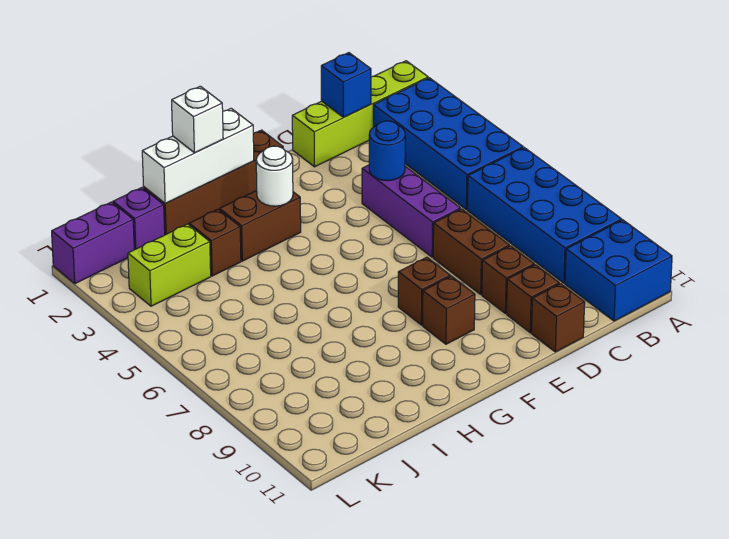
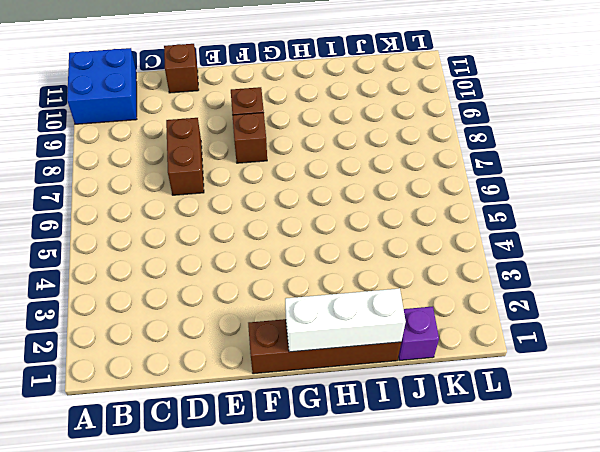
none -> lime 1x4 brick [292,61,428,167]
none -> blue 2x4 brick [373,78,523,210]
none -> blue 2x4 brick [467,148,622,283]

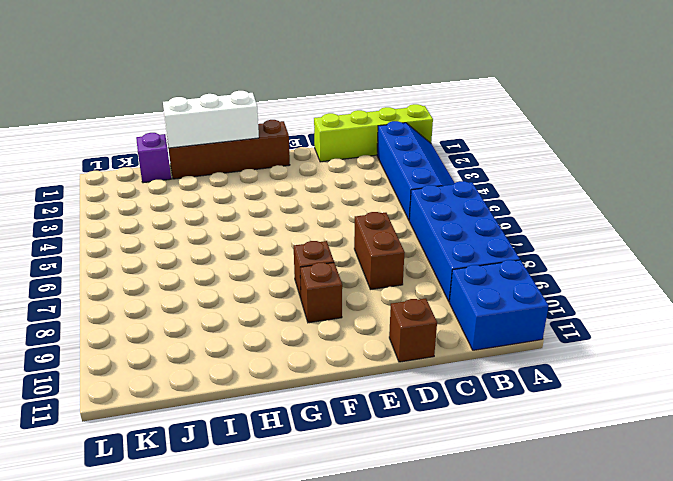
blue 2x4 slope [377,121,455,220] -> blue 2x4 brick [373,78,523,210]
none -> purple 1x3 brick [362,165,460,257]
none -> brown 1x1 brick [482,246,534,313]
none -> brown 1x1 brick [507,265,559,333]

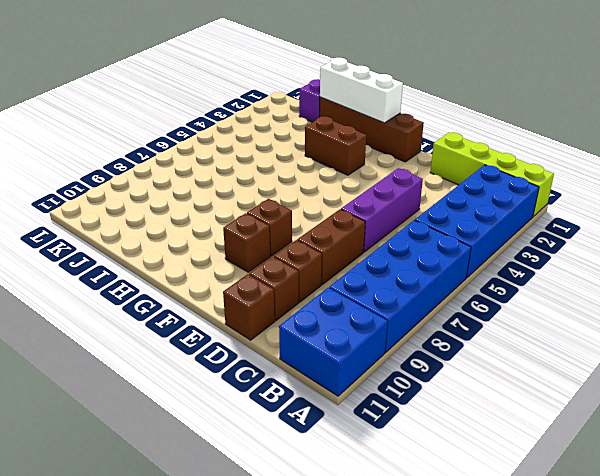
none -> brown 1x1 brick [189,209,241,276]
none -> lime 1x2 brick [128,224,211,306]
none -> purple 1x2 brick [52,202,134,284]

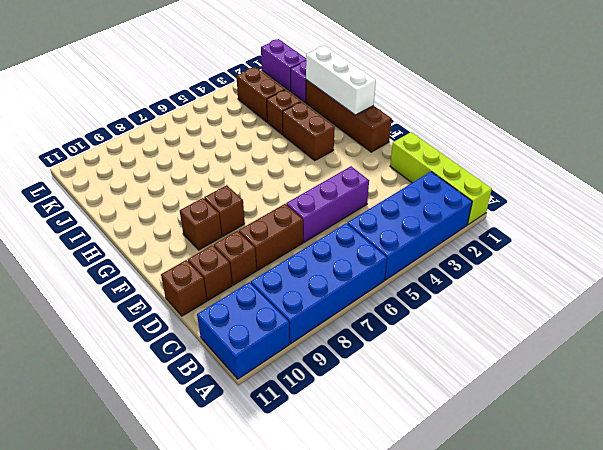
brown 1x2 brick [236,67,285,122] -> lime 1x2 brick [128,224,211,306]
none -> blue 1x1 brick [321,53,371,117]
none -> blue 1x1 round brick [369,121,405,181]
none -> white 1x1 round brick [256,146,293,206]

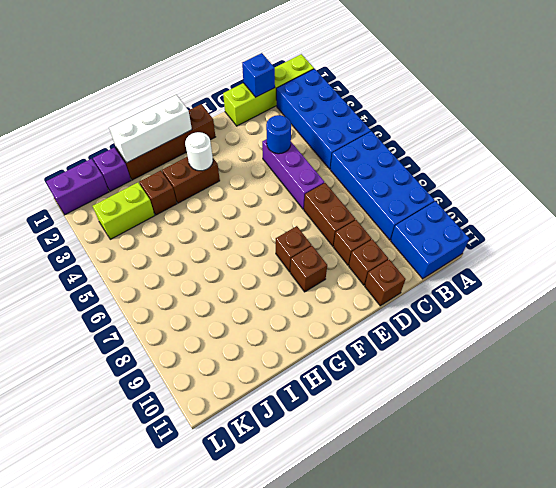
none -> white 1x1 brick [172,86,223,153]

